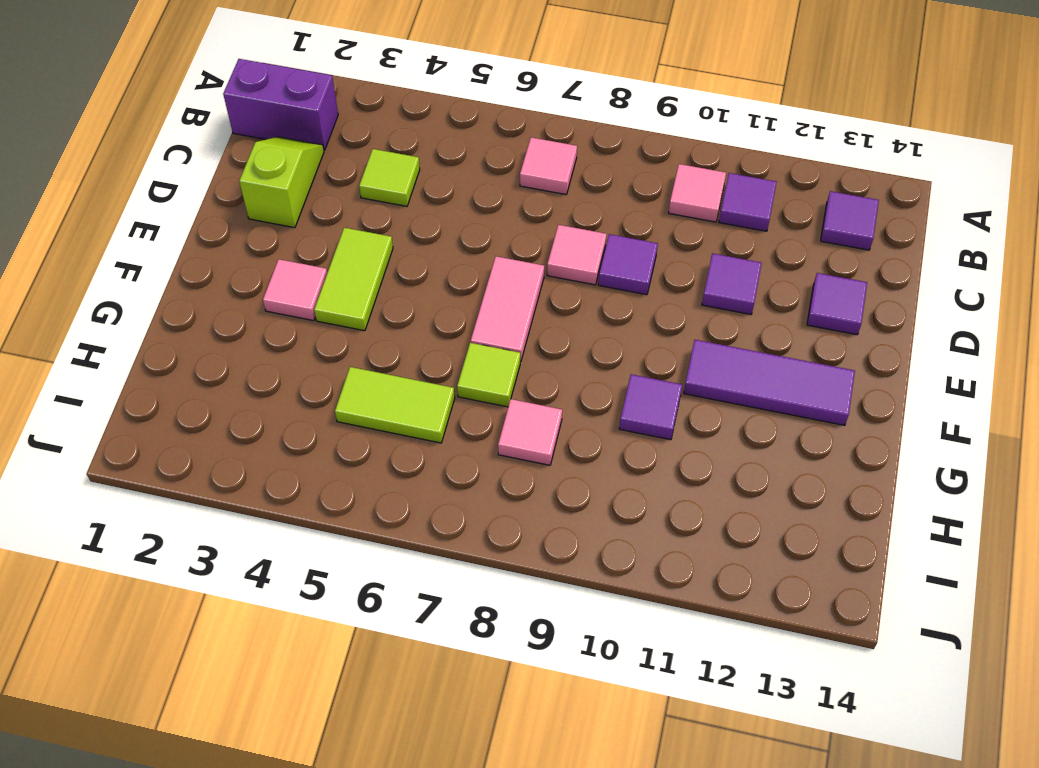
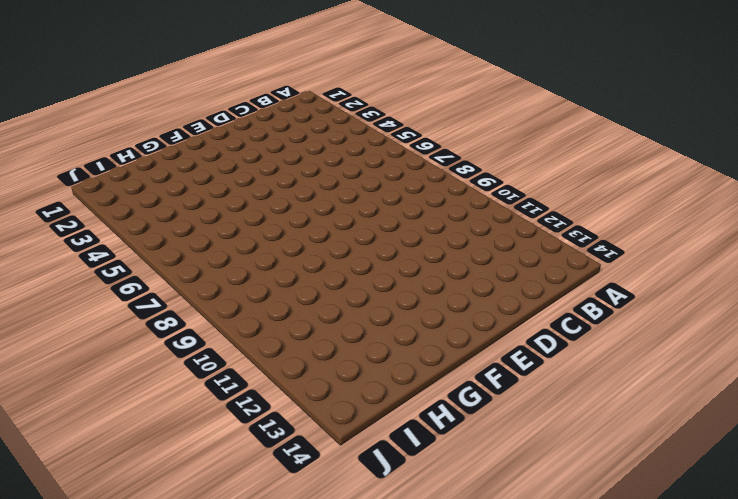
none -> purple 1x2 brick [223,59,338,150]
none -> pink 1x1 tile [520,137,577,194]
none -> pink 1x1 tile [669,164,726,222]

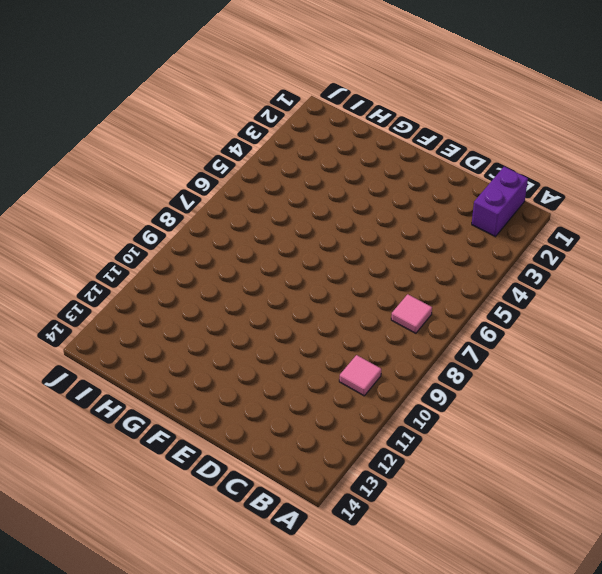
none -> purple 1x1 tile [719,173,777,231]
none -> purple 1x1 tile [821,191,879,250]
none -> lime 1x2 slope [239,137,324,228]

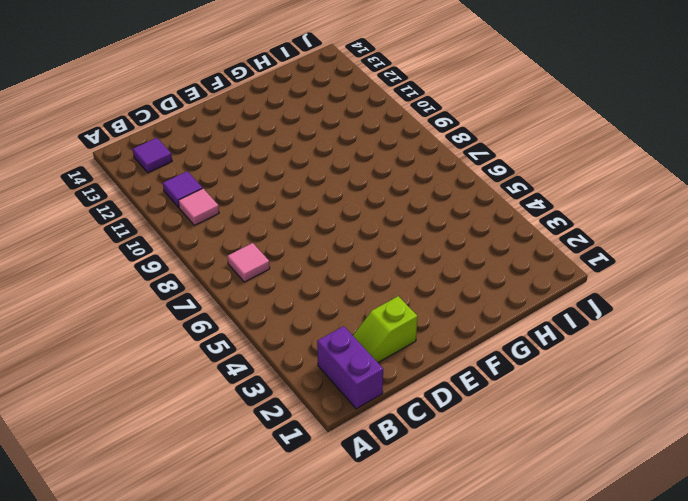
none -> lime 1x1 tile [359,149,420,206]
none -> pink 1x1 tile [547,225,607,285]
none -> purple 1x1 tile [598,234,658,295]

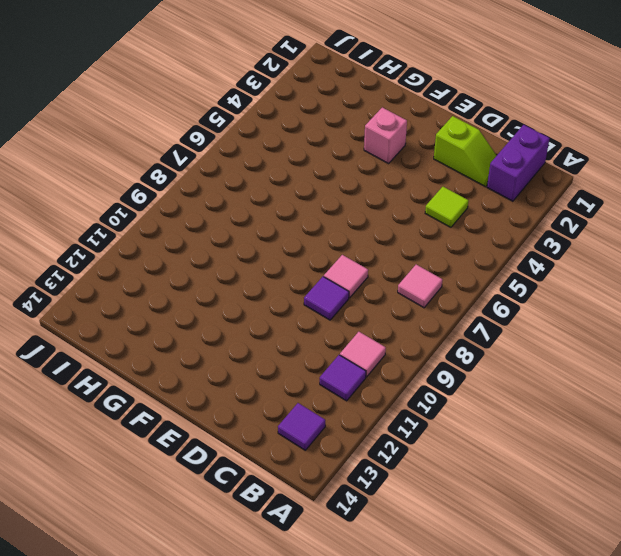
pink 1x1 brick [364,107,407,164] -> pink 1x1 tile [263,259,327,321]
none -> purple 1x1 tile [702,253,762,314]
none -> purple 1x1 tile [807,273,867,335]
none -> lime 1x2 tile [314,228,393,331]

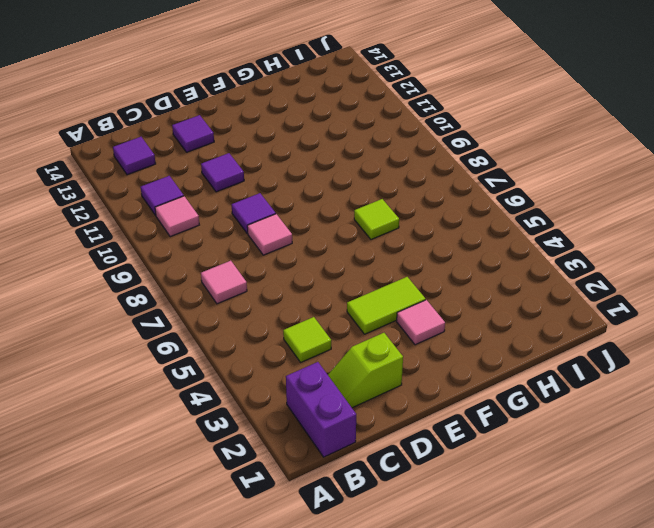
none -> pink 1x2 tile [471,256,544,361]
none -> purple 1x3 tile [684,340,855,425]
none -> purple 1x1 tile [619,374,682,440]

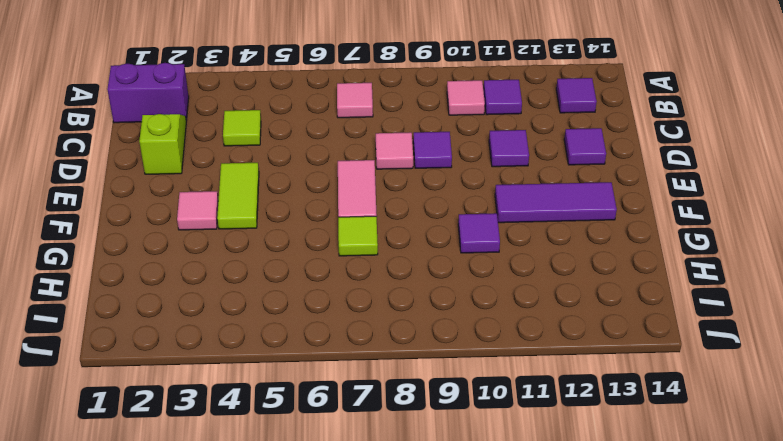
none -> lime 1x2 tile [335,367,455,443]
none -> pink 1x1 tile [498,399,562,465]

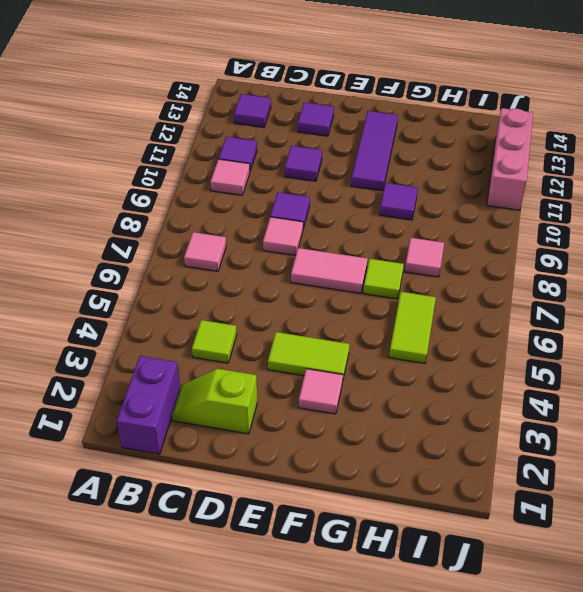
pink 1x3 brick [487,108,533,210] -> none

